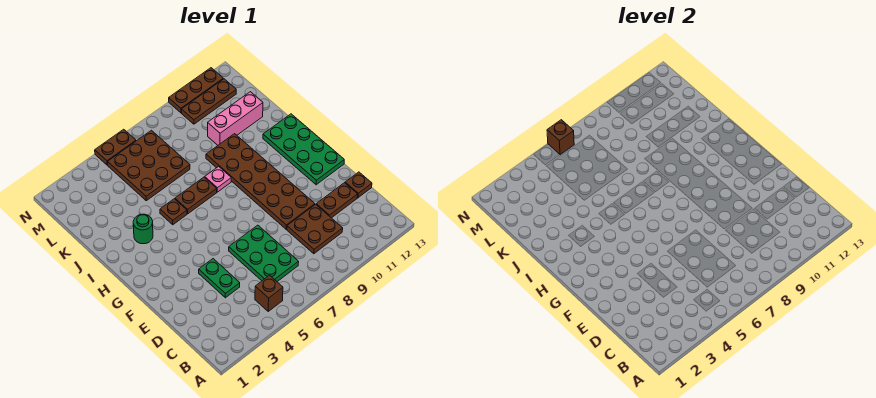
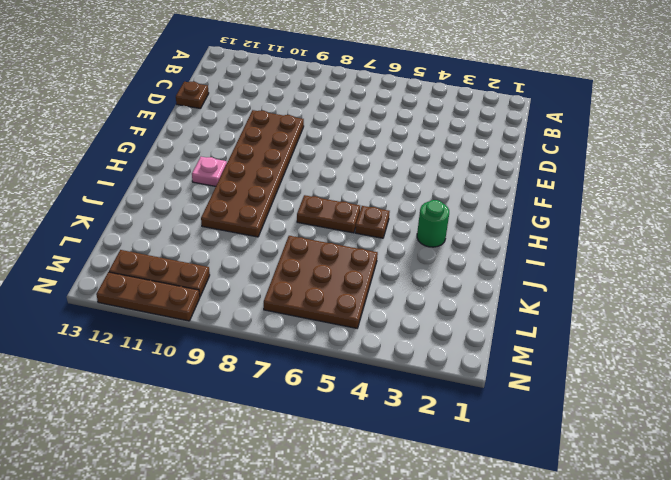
pink 1x1 plate [192,157,227,186] -> pink 1x1 plate moved to [205,166,231,192]
none -> brown 1x1 brick [255,275,283,311]
none -> green 2x3 plate [229,225,299,282]
none -> brown 2x2 plate [287,204,343,254]

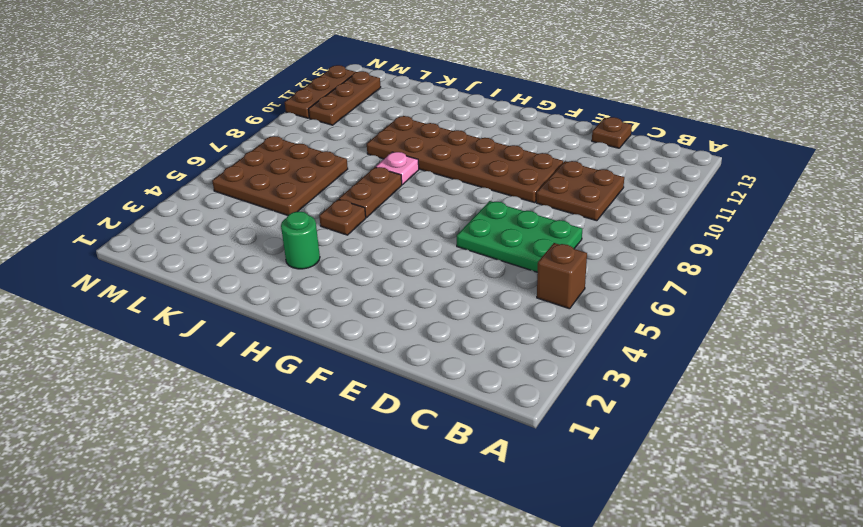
none -> green 1x2 plate [199,259,240,298]
none -> brown 1x2 plate [316,183,358,218]
none -> green 2x4 plate [263,114,344,185]

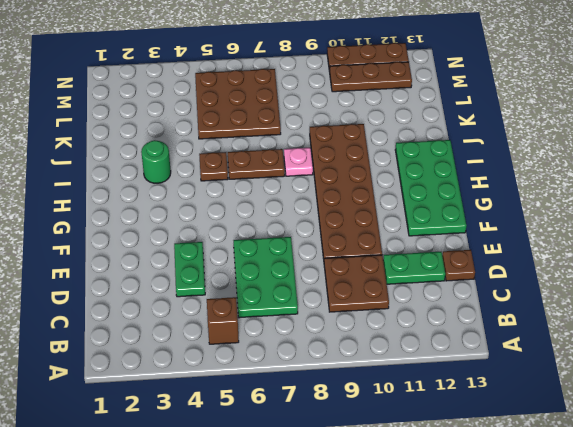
green 1x2 plate [383,252,445,284] -> brown 1x2 plate [316,183,358,218]
none -> pink 1x3 brick [208,92,263,145]
none -> brown 1x2 plate [95,129,136,165]
none -> brown 1x1 brick [547,120,574,155]

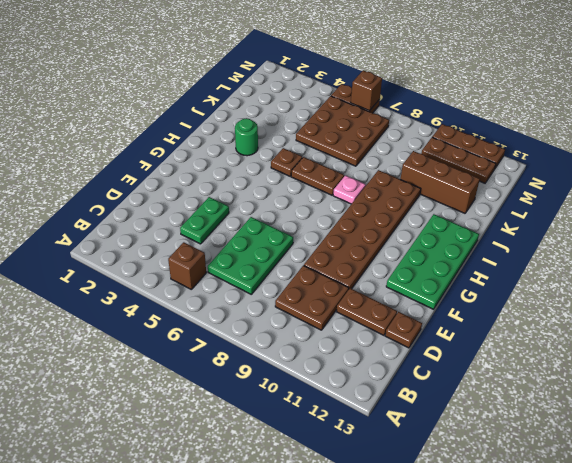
brown 1x3 brick [400,151,480,213] -> pink 1x3 brick [208,92,263,145]

